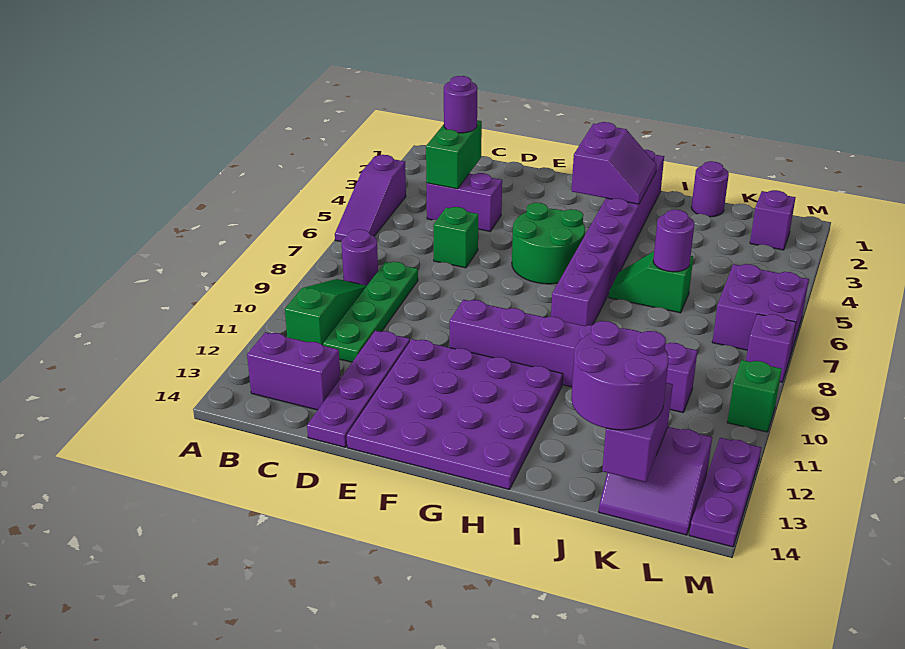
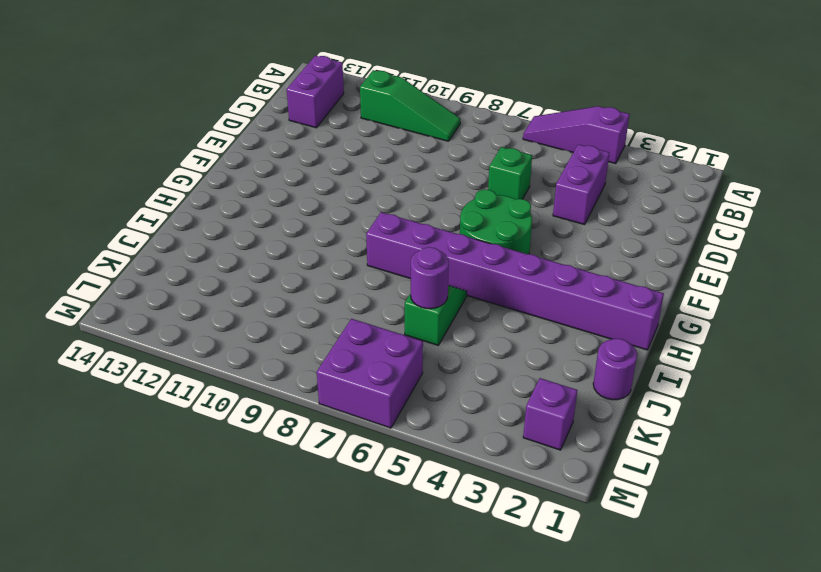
none -> purple 1x1 round brick [342,229,378,285]
none -> green 1x4 plate [323,262,418,362]
none -> purple 1x4 plate [307,331,410,447]

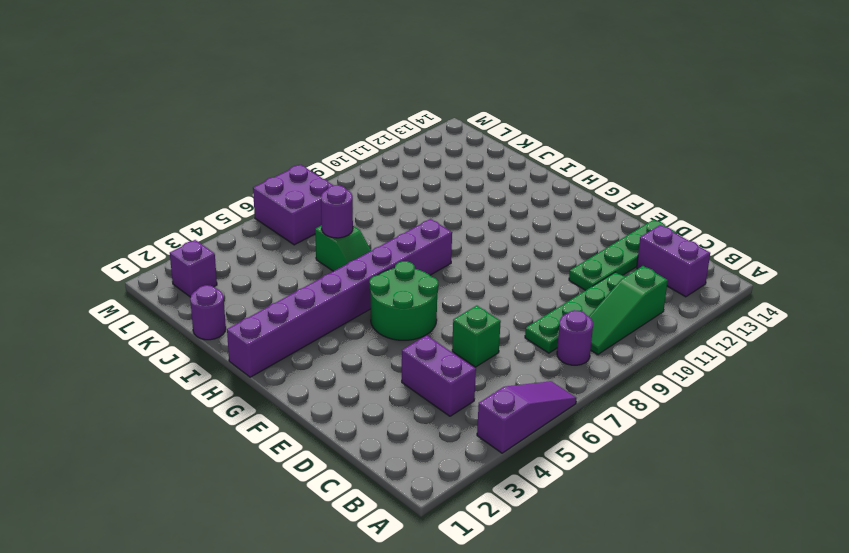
green 1x4 plate [569,220,677,290] -> purple 1x4 plate [307,331,410,447]
none -> purple 4x4 plate [347,339,563,490]
none -> purple 1x6 brick [450,300,697,413]
none -> purple 2x2 slope [599,427,712,535]

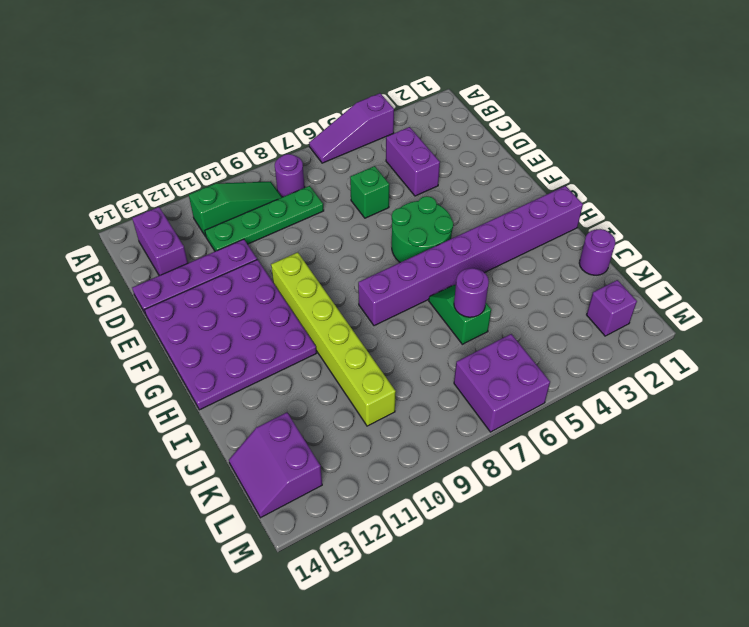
lime 1x6 brick [271,252,396,426] -> purple 1x6 brick [450,300,697,413]
none -> purple 1x1 brick [746,314,796,382]
none -> green 1x1 brick [727,360,782,432]
none -> purple 1x3 plate [689,438,761,547]

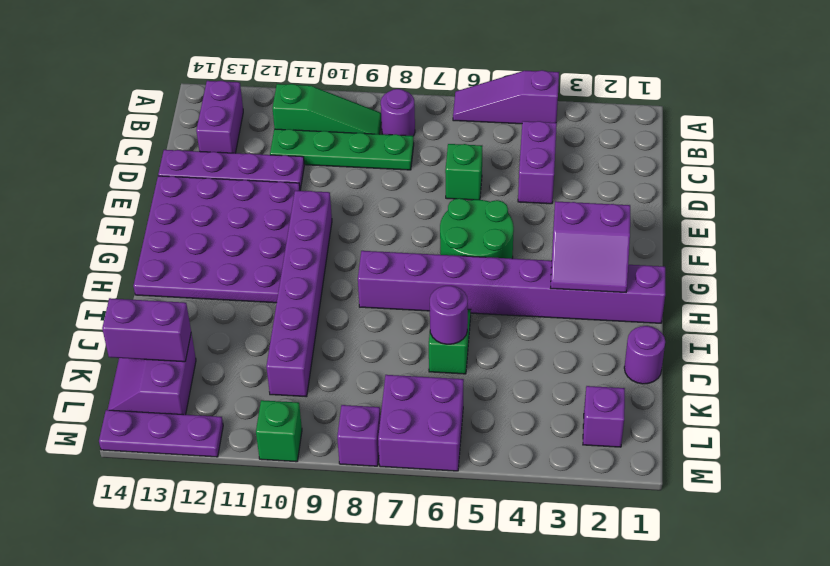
none -> green 1x2 brick [426,120,482,189]
none -> purple 1x1 round brick [444,76,478,133]
none -> purple 2x2 round brick [571,321,668,430]

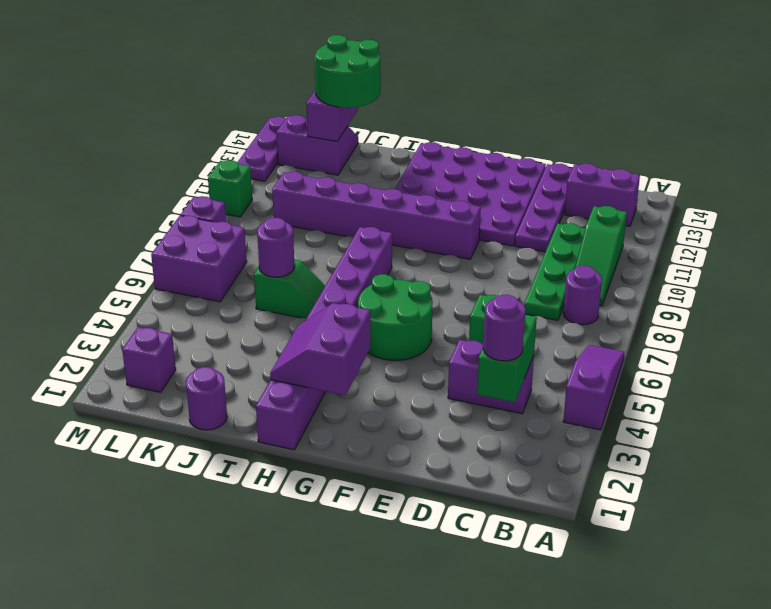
green 2x2 round brick [315,35,381,108] -> purple 2x2 round brick [571,321,668,430]

